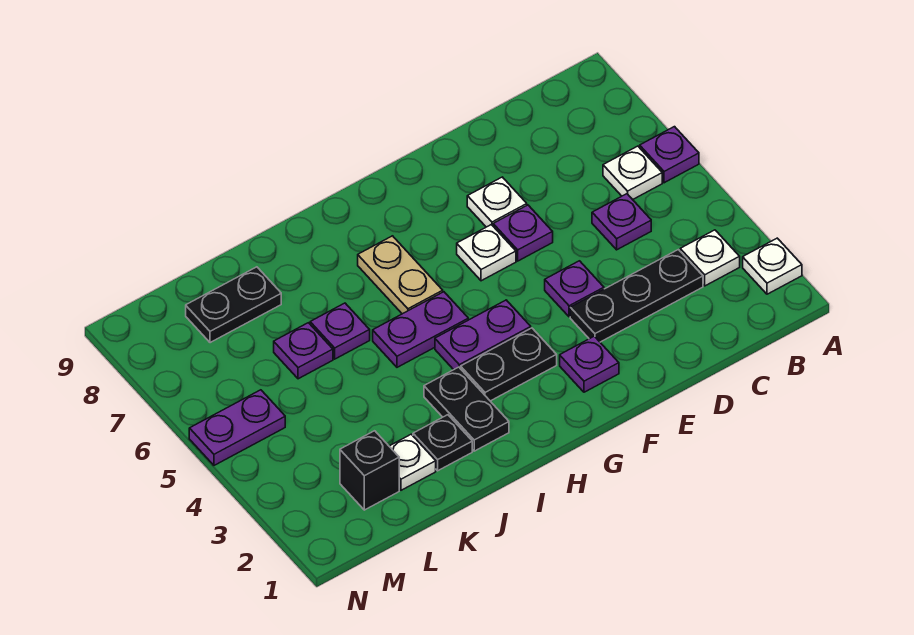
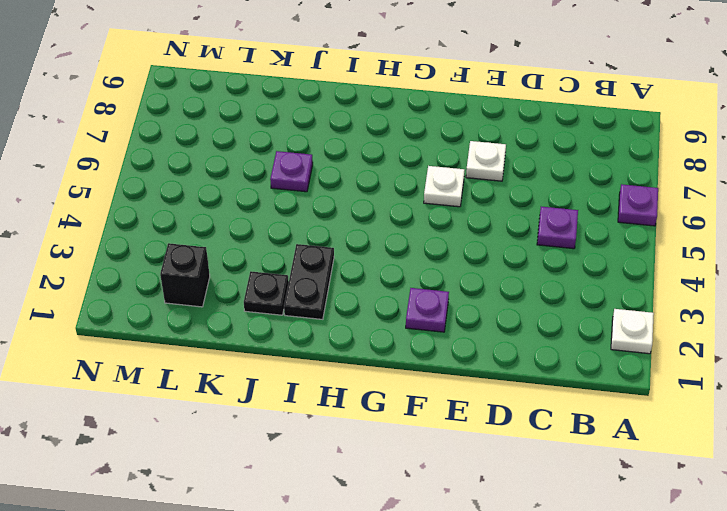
none -> white 1x1 plate [680,230,740,286]
none -> white 1x1 plate [603,146,662,200]
none -> black 1x3 plate [570,250,703,342]

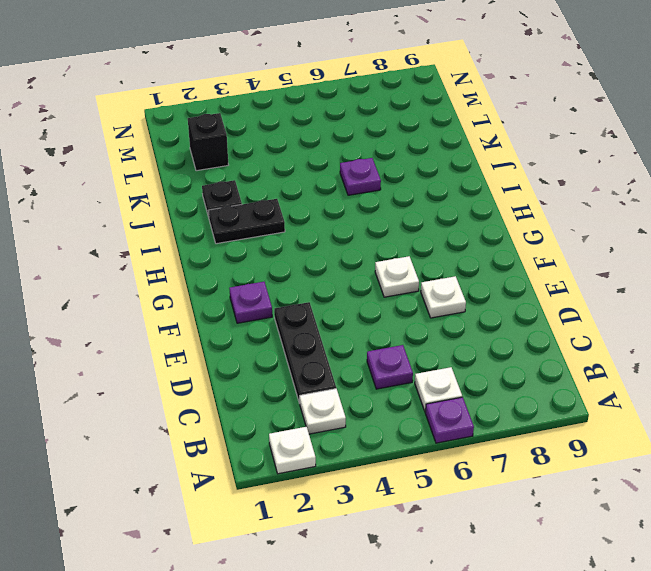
none -> purple 1x1 plate [545,261,604,317]
none -> purple 1x1 plate [493,205,553,261]
none -> black 1x2 plate [461,328,557,401]

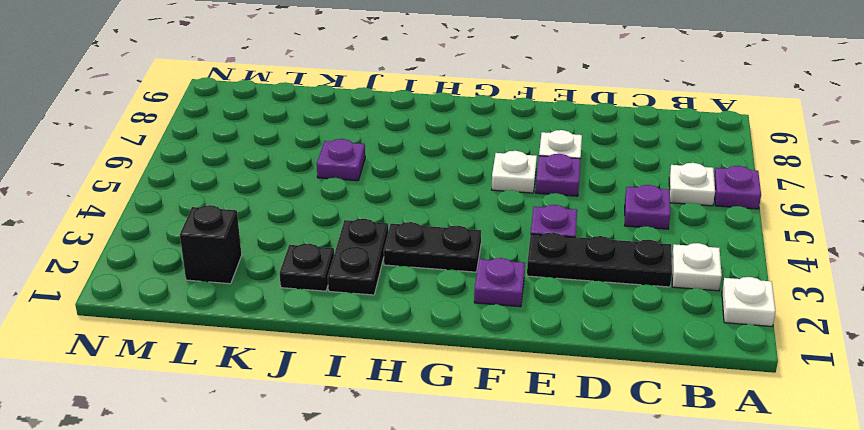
none -> purple 1x2 plate [435,300,531,370]
none -> purple 1x2 plate [373,292,468,367]
none -> tan 1x2 plate [358,236,443,314]

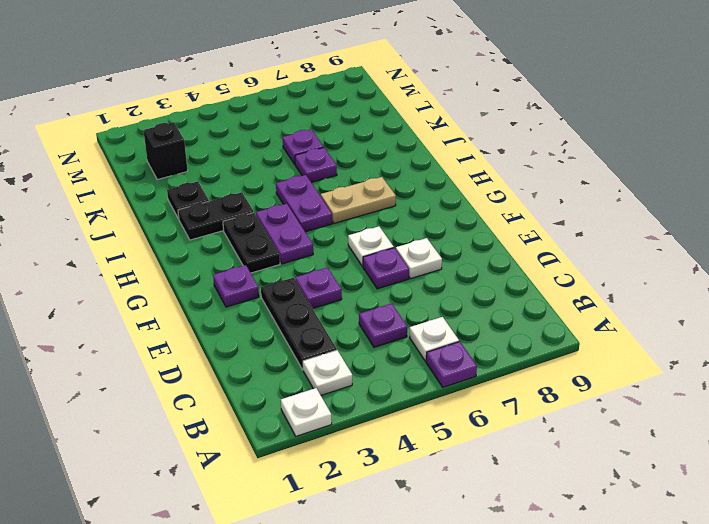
none -> white 1x1 plate [389,434,436,490]
none -> black 1x2 plate [186,267,281,343]
none -> purple 1x2 plate [189,390,285,465]

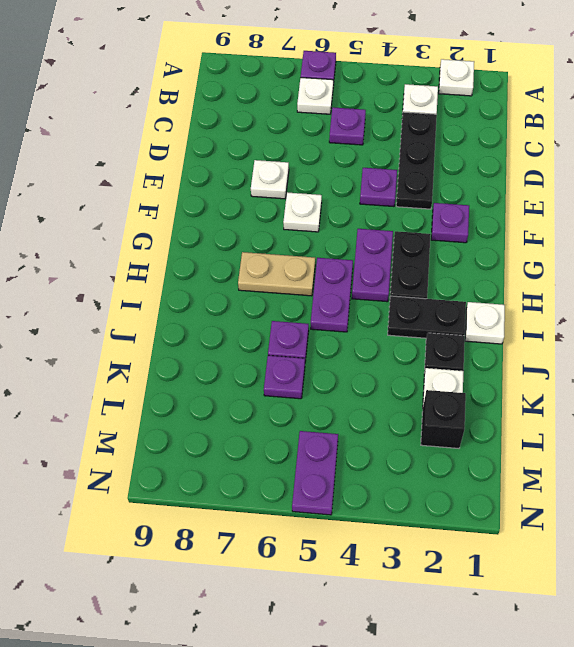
white 1x1 plate [465,302,505,344] -> none
none -> purple 1x1 plate [493,205,553,261]
none -> black 1x2 plate [186,267,281,343]

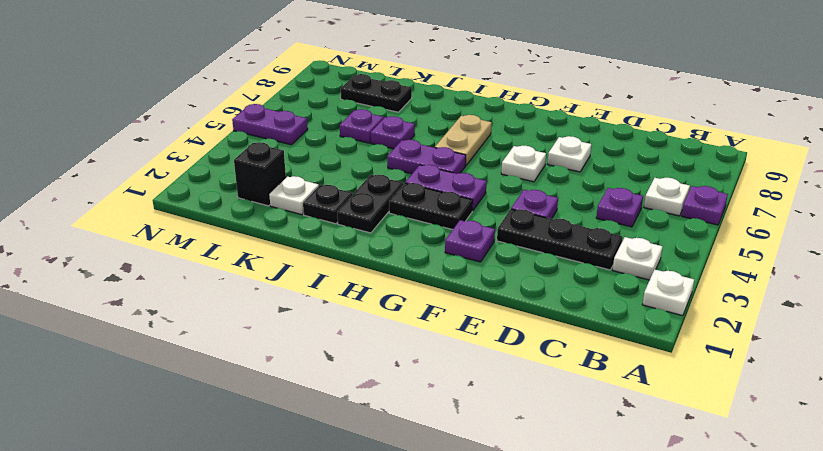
none -> purple 1x1 plate [493,205,553,261]

